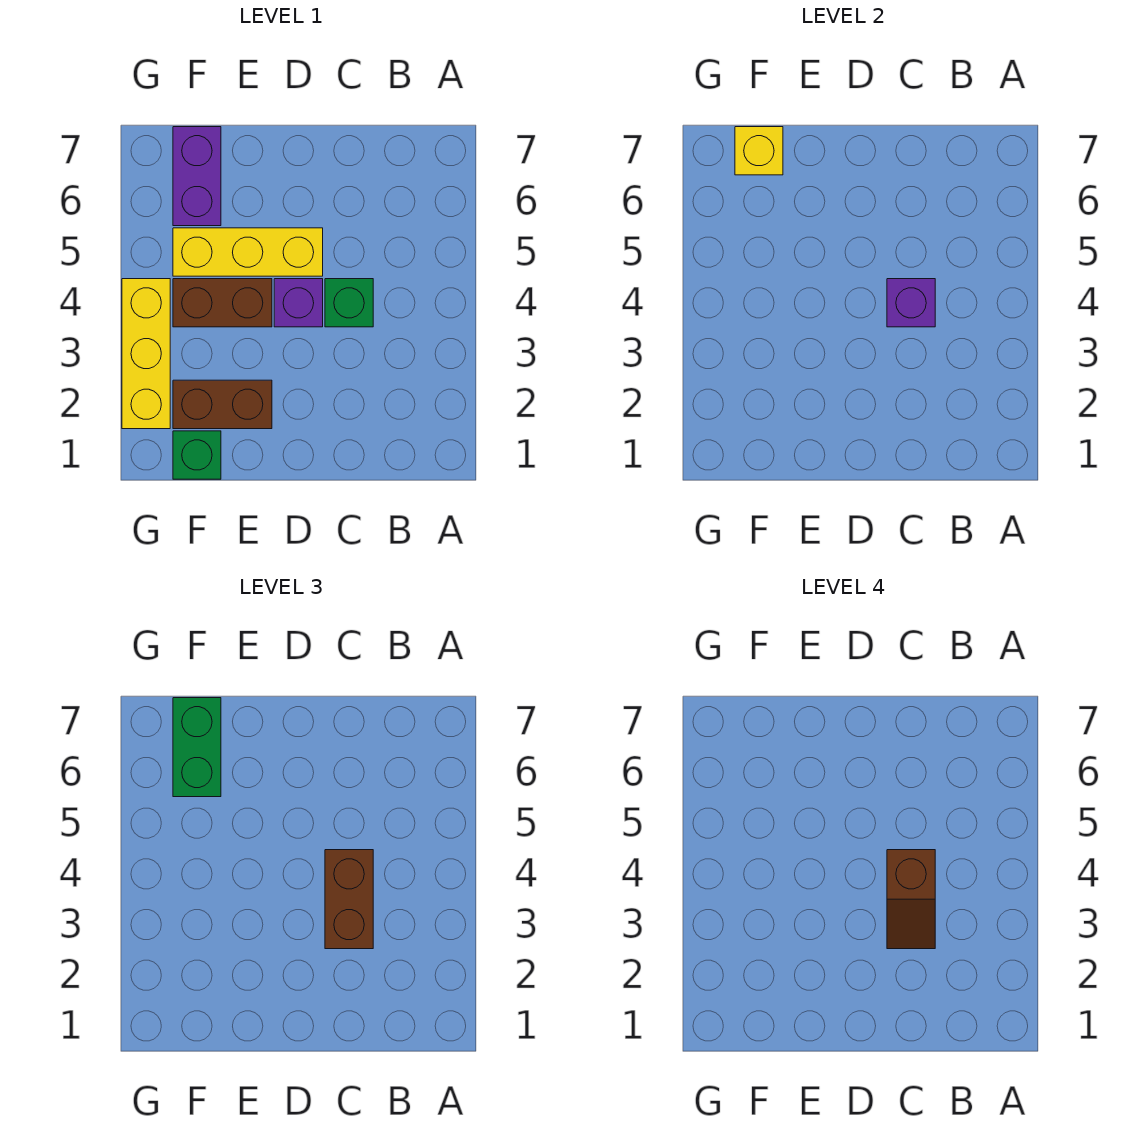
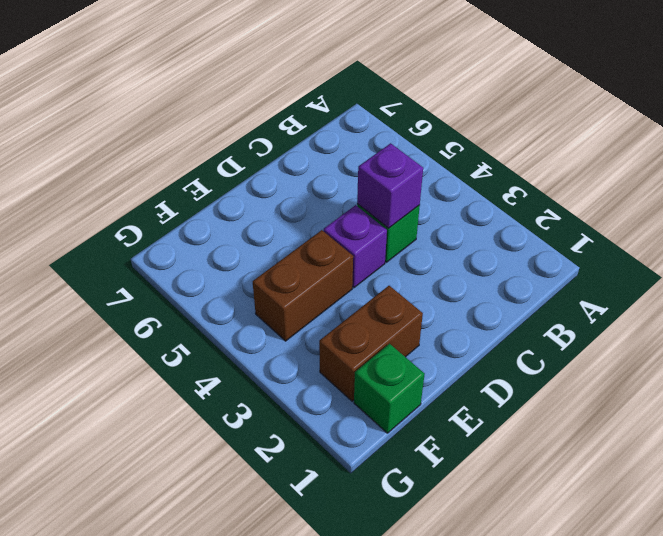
none -> yellow 1x3 brick [173,228,323,276]
none -> purple 1x2 brick [173,127,221,226]
none -> yellow 1x3 brick [122,279,170,429]

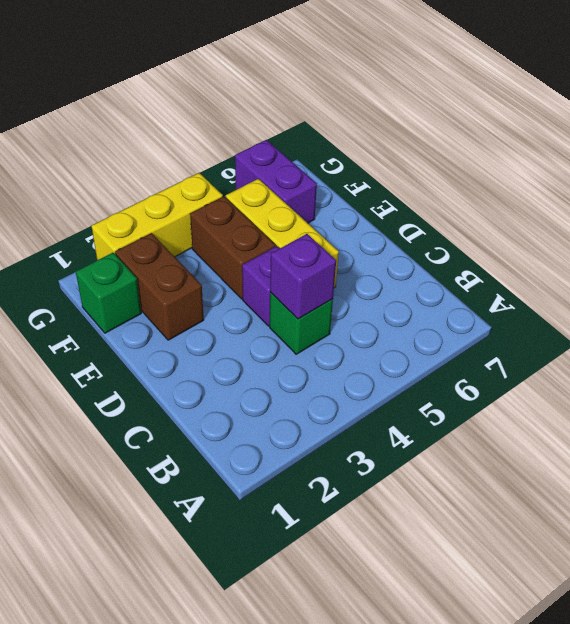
purple 1x2 brick [235,140,317,223] -> purple 1x2 brick turned to [173,127,221,226]
none -> yellow 1x1 brick [735,127,783,175]
none -> brown 1x2 brick [325,850,373,949]
none -> green 1x2 brick [173,698,221,797]

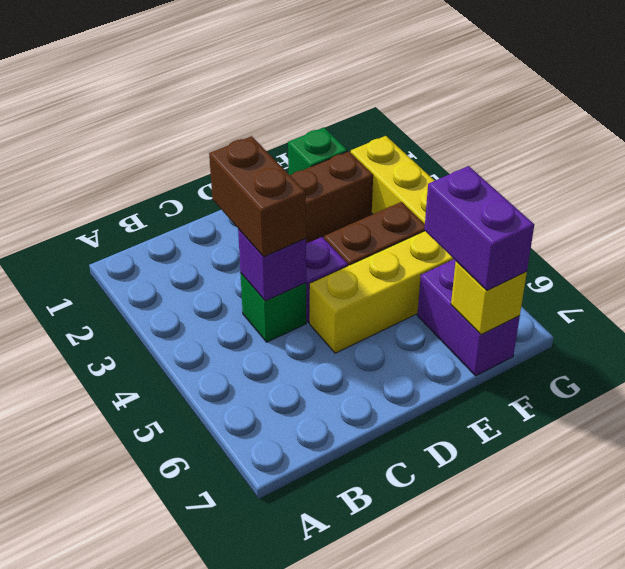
purple 1x2 brick [424,166,534,291] -> green 1x2 brick [173,698,221,797]
none -> brown 1x2 slope [887,850,935,949]

